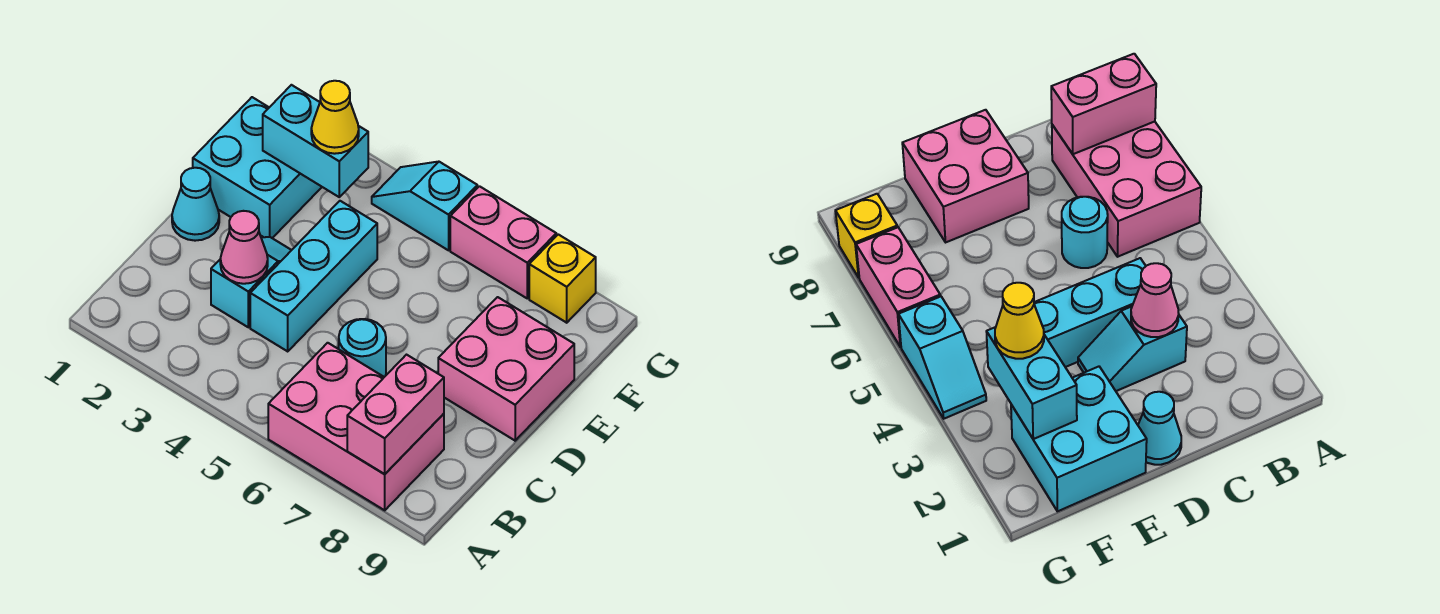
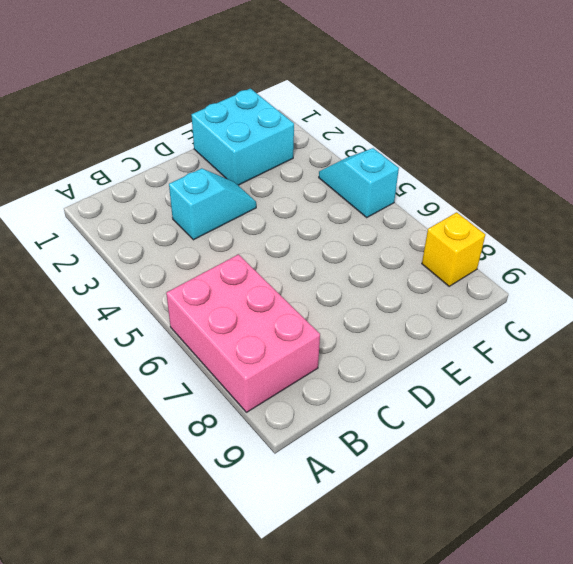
none -> cyan 1x3 brick [250,201,377,351]
none -> cyan 1x1 round brick [339,319,386,377]
none -> cyan 1x1 cone [172,168,219,241]

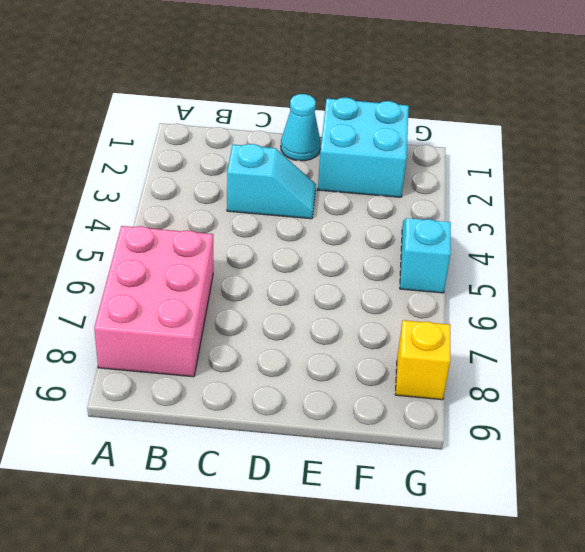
none -> cyan 1x3 brick [250,201,377,351]
none -> cyan 1x1 round brick [339,319,386,377]
none -> pink 2x2 brick [438,297,574,441]

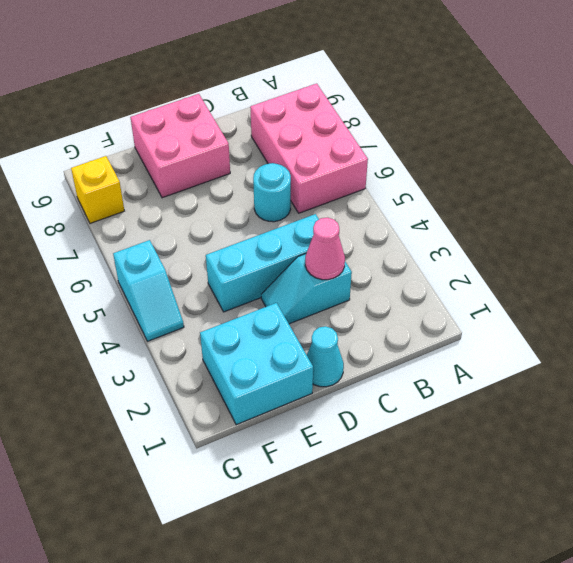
none -> pink 1x2 brick [450,186,556,298]
none -> pink 1x2 brick [347,355,444,474]
none -> cyan 1x2 brick [263,85,368,197]

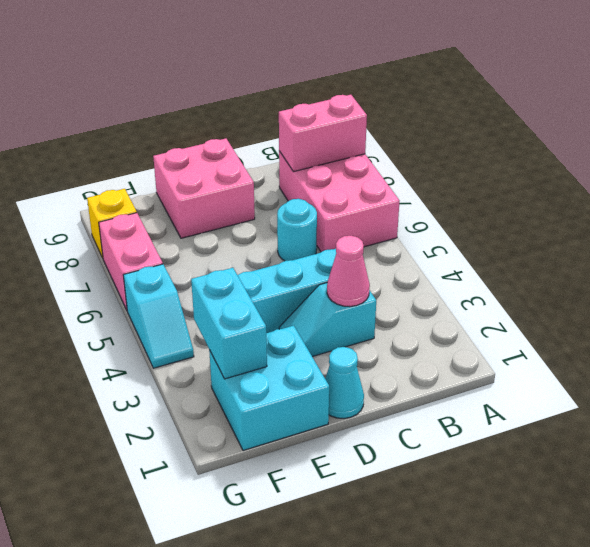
none -> yellow 1x1 cone [311,81,359,154]

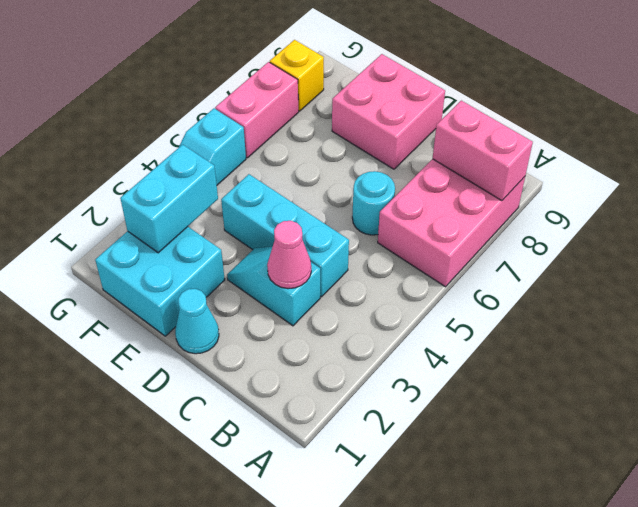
none -> yellow 1x1 cone [311,81,359,154]

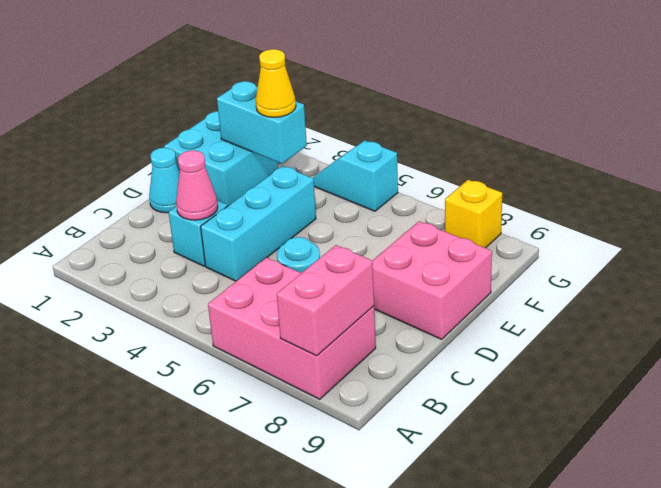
none -> pink 1x2 brick [450,186,556,298]

